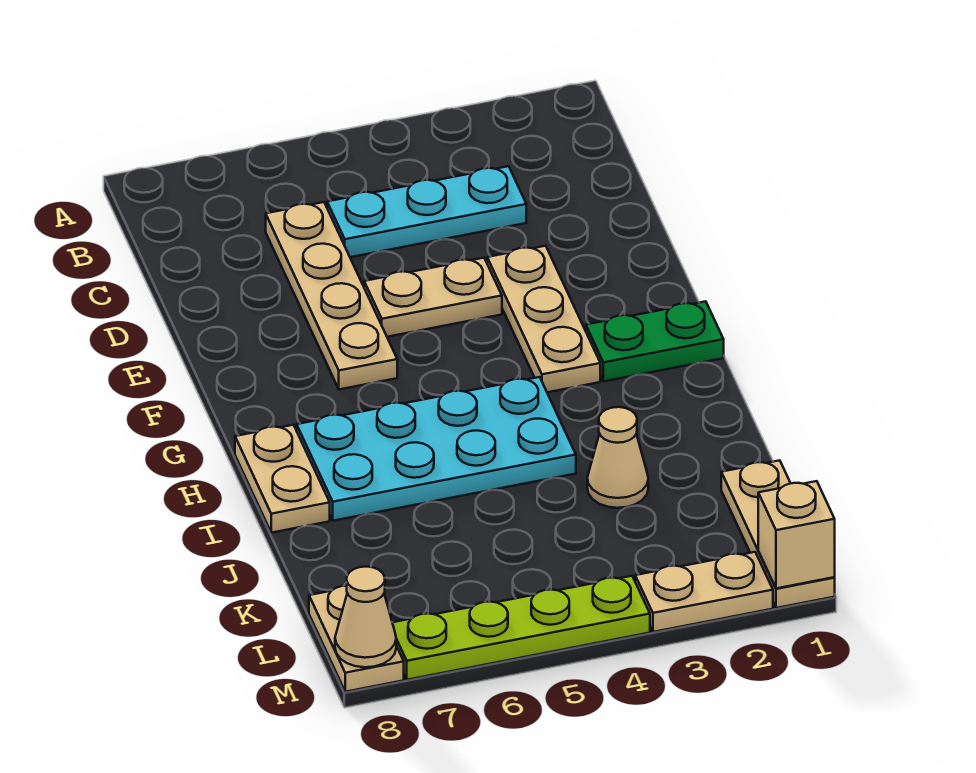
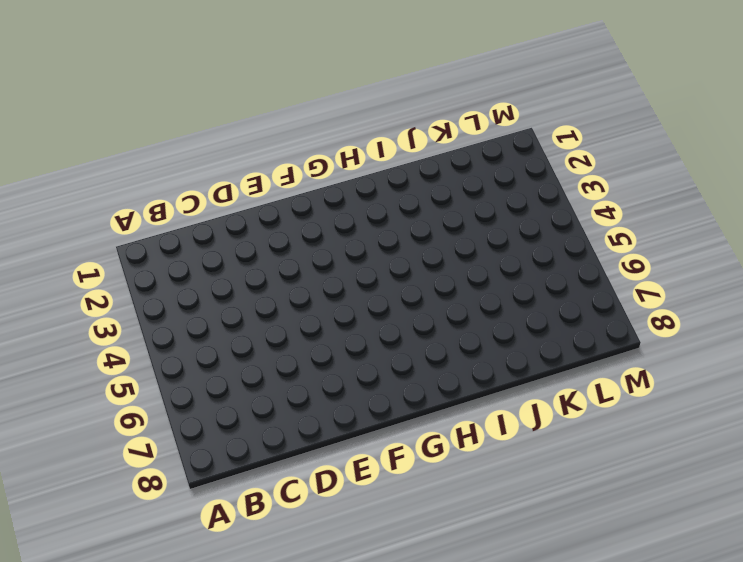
none -> cyan 1x3 plate [327,166,526,257]
none -> tan 1x4 plate [266,202,397,389]
none -> tan 1x3 plate [487,246,600,392]

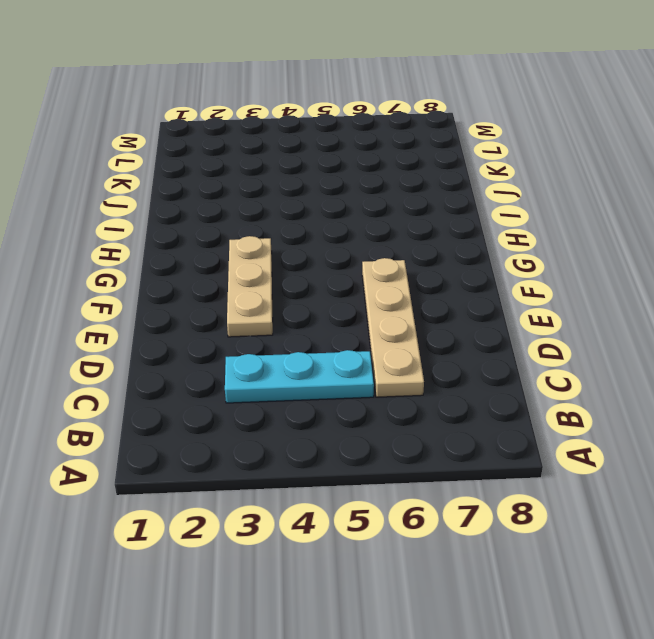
none -> tan 1x2 plate [364,258,502,337]
none -> green 1x2 plate [586,301,724,381]
none -> cyan 2x4 plate [297,377,576,521]

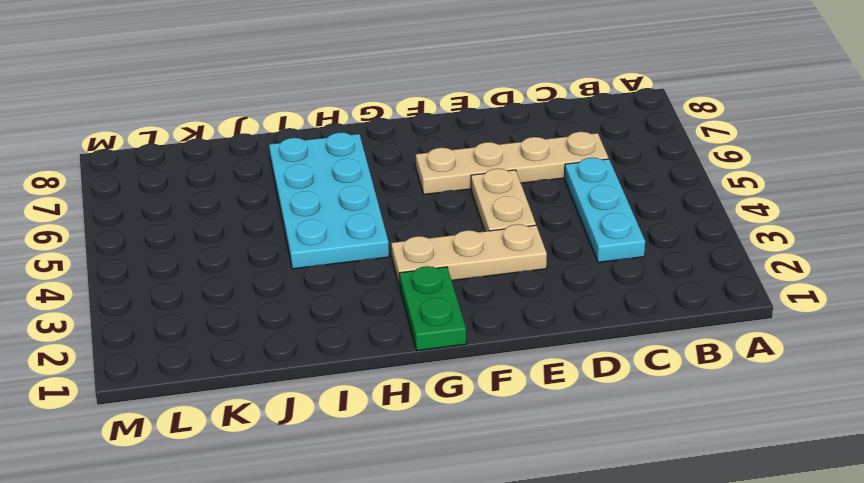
none -> tan 1x2 plate [235,425,330,533]
none -> tan 1x1 cone [587,407,648,508]
none -> tan 1x3 plate [721,460,835,608]

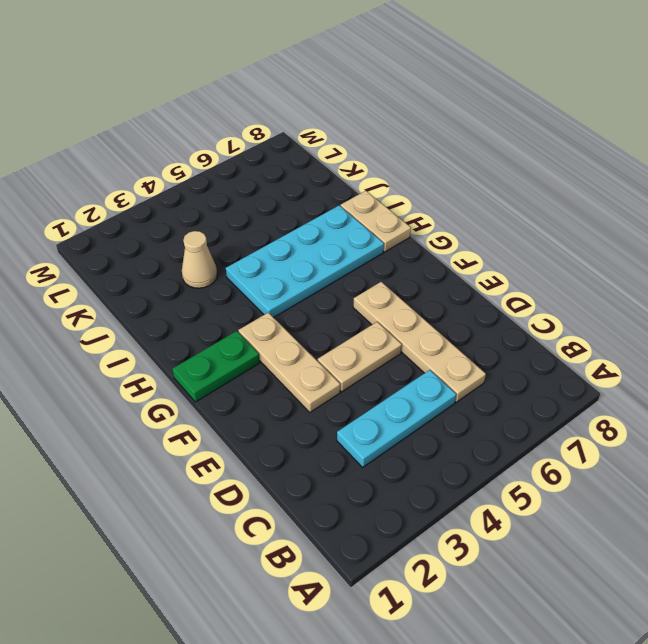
none -> tan 1x3 plate [721,460,835,608]
none -> tan 1x2 plate [309,586,404,692]
none -> tan 1x2 plate [635,552,773,632]

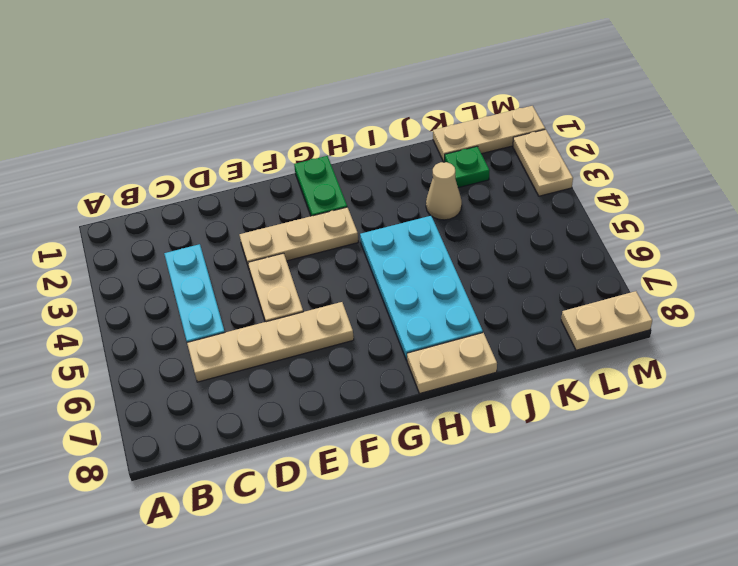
green 1x1 plate [445,146,490,188] -> none
none -> lime 1x4 plate [392,576,650,680]
none -> tan 1x1 brick [758,481,835,588]
none -> tan 1x1 cone [335,567,396,667]

